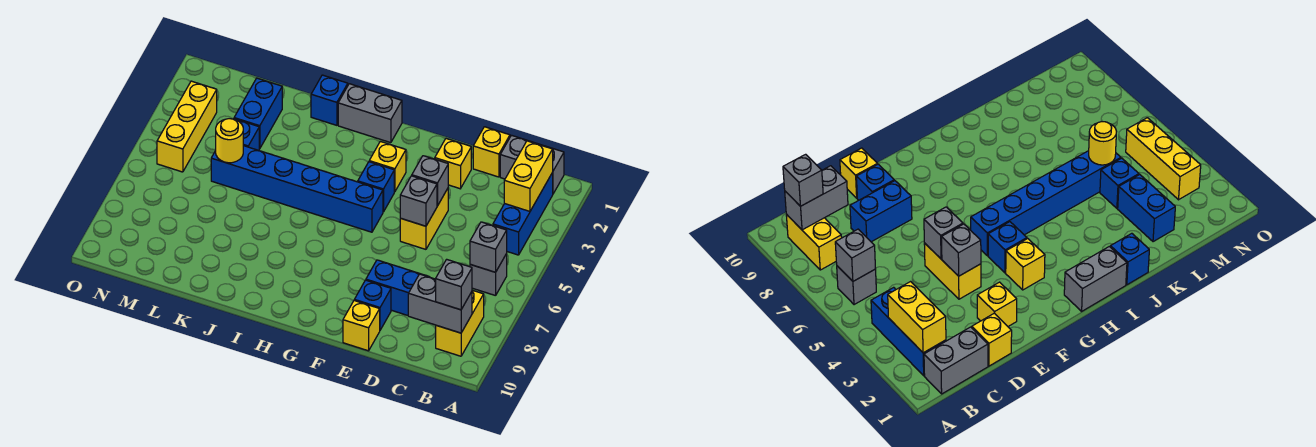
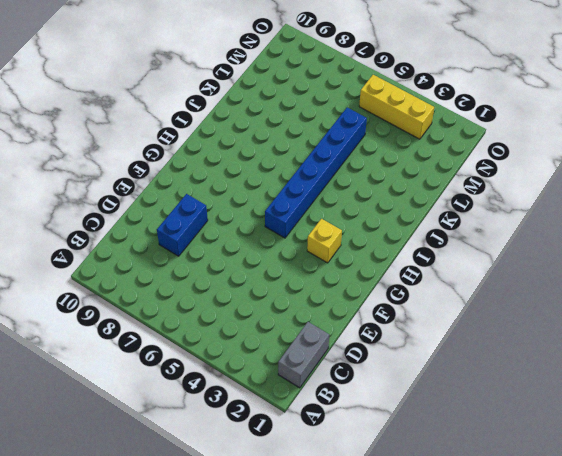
none -> blue 1x3 brick [493,173,553,255]
none -> grey 1x1 brick [470,254,507,296]
none -> yellow 1x2 brick [436,290,484,356]

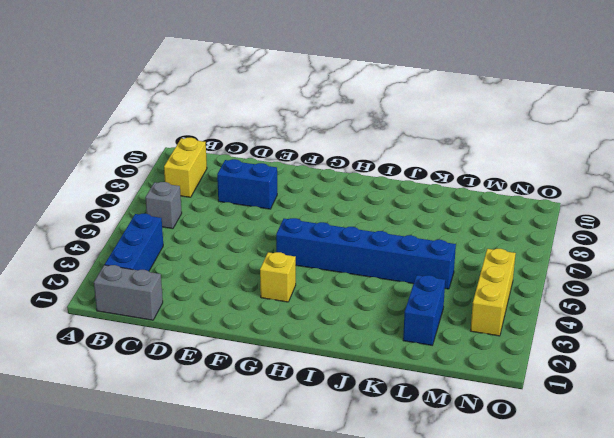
none -> yellow 1x1 brick [473,127,510,177]
none -> yellow 1x1 brick [435,139,471,189]
none -> yellow 1x2 brick [400,189,448,249]

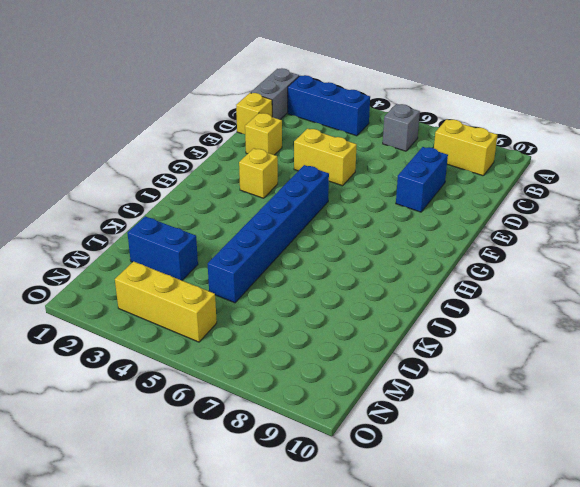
none -> blue 1x1 brick [354,280,391,330]
none -> yellow 1x1 brick [343,301,380,351]
none -> blue 1x1 brick [358,162,394,212]

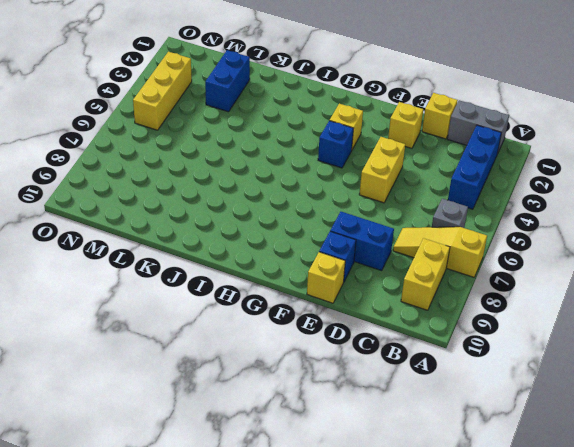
yellow 1x3 slope [393,227,487,277] -> none
none -> blue 1x6 brick [211,146,383,232]
none -> grey 1x2 brick [338,84,402,143]
none -> blue 1x1 brick [311,75,348,125]

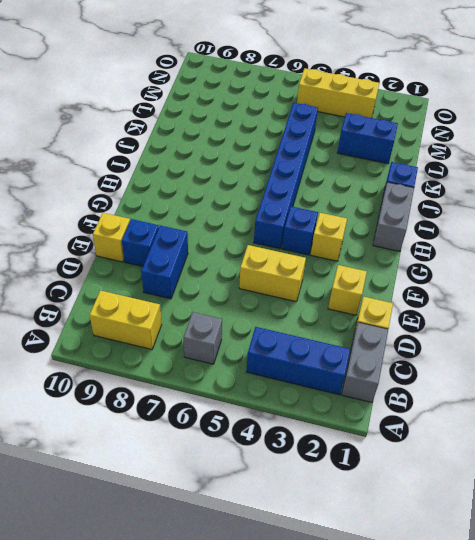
none -> blue 1x1 brick [234,119,259,151]
none -> yellow 1x2 brick [504,141,553,211]
none -> grey 1x1 brick [470,222,507,272]

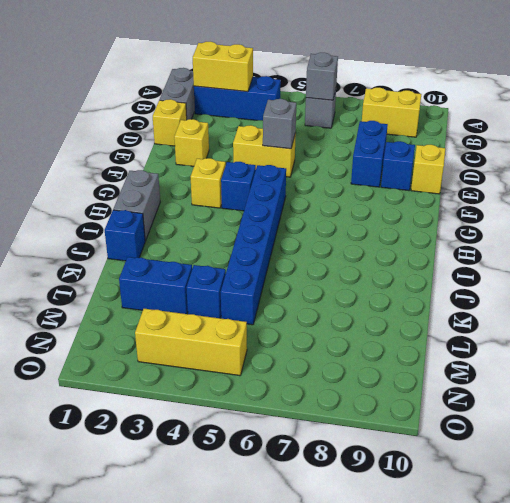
none -> grey 1x2 brick [408,274,472,333]
none -> grey 1x1 brick [412,156,448,206]
none -> yellow 1x1 round brick [216,119,243,163]

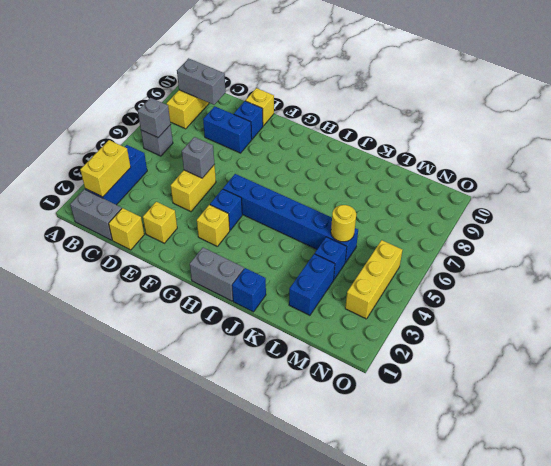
none -> grey 1x1 brick [412,156,448,206]
none -> grey 1x1 brick [436,259,472,310]

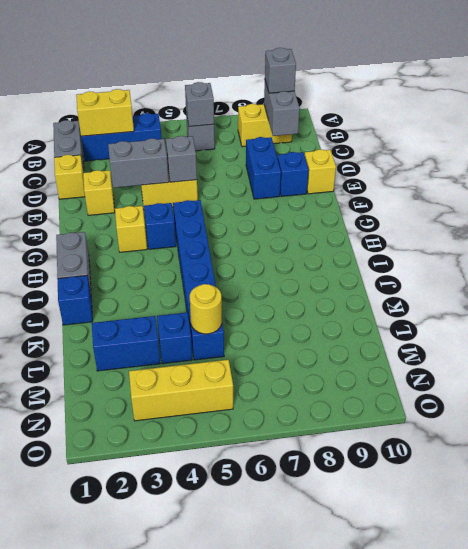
grey 1x2 brick [108,139,169,188] -> grey 1x1 brick [412,156,448,206]

